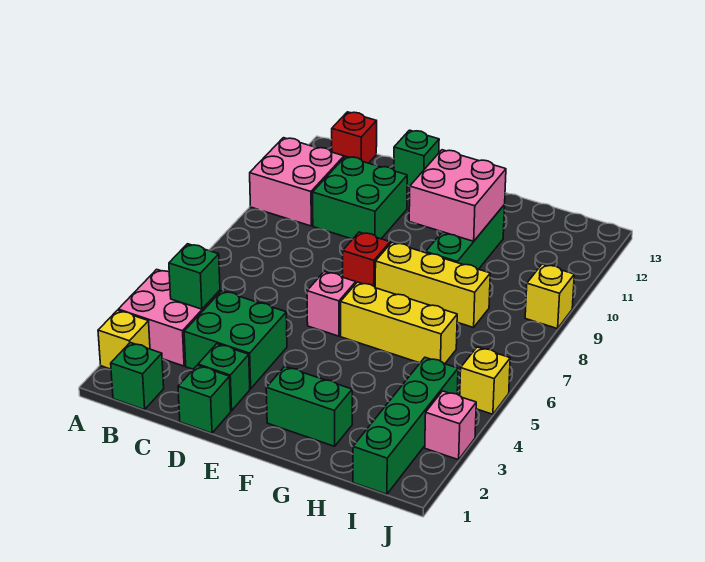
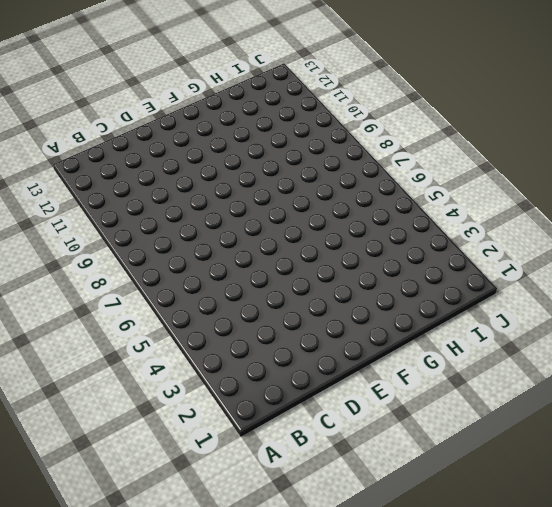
none -> yellow 1x1 brick [98,310,150,369]
none -> pink 2x2 brick [118,269,220,366]
none -> pink 2x2 brick [250,138,344,226]

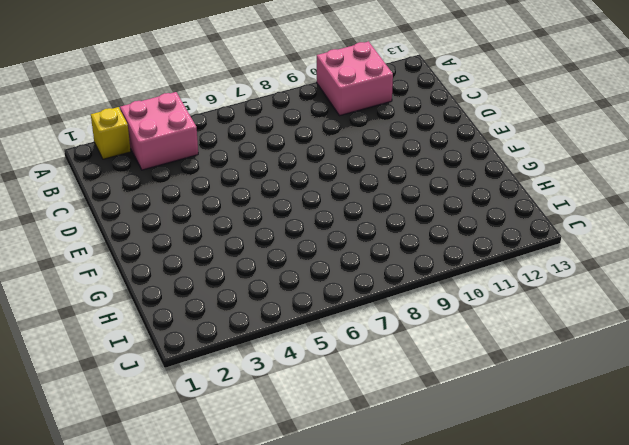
none -> green 1x1 brick [111,343,164,410]
none -> red 1x1 brick [332,112,377,163]
none -> green 2x2 brick [184,291,287,389]

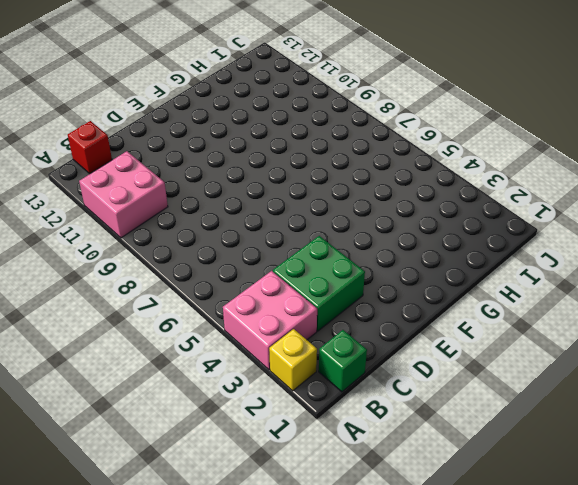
none -> green 2x2 brick [313,156,407,239]
none -> green 1x1 brick [178,365,231,433]
none -> green 1x1 brick [198,344,250,411]

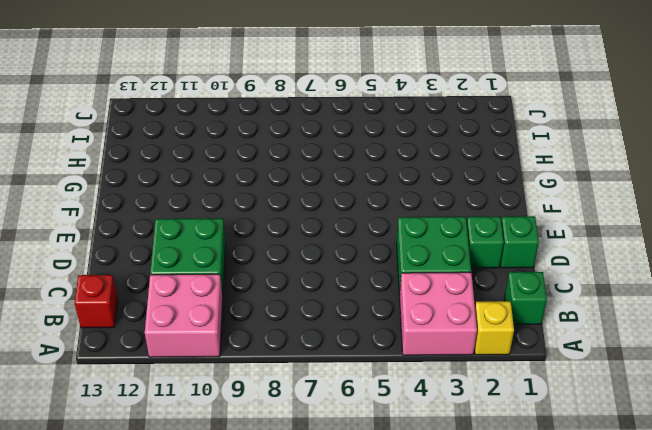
none -> green 1x1 brick [394,130,439,186]
none -> pink 1x1 brick [307,272,356,336]
none -> red 1x1 brick [343,232,390,287]

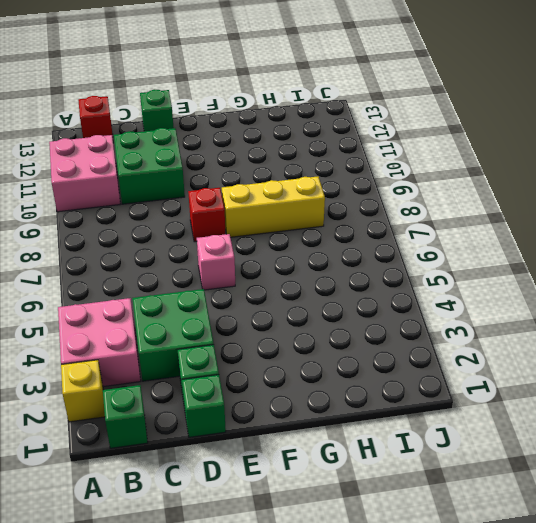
none -> green 1x2 brick [266,367,352,446]
none -> yellow 1x3 brick [341,282,457,364]
none -> green 1x3 brick [426,205,505,269]

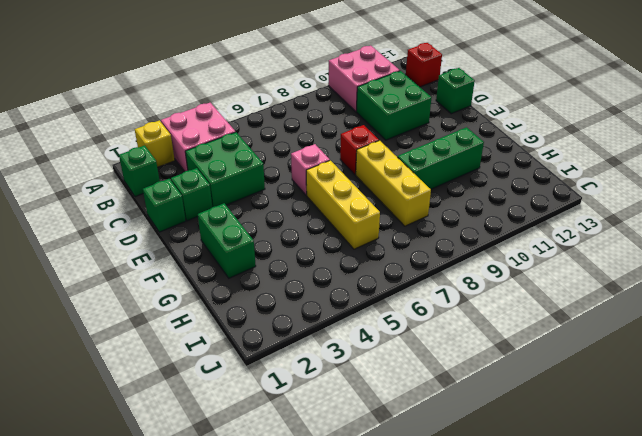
none -> green 1x4 brick [353,357,458,494]
none -> pink 1x1 brick [425,391,476,460]
none -> yellow 1x1 brick [460,347,510,414]

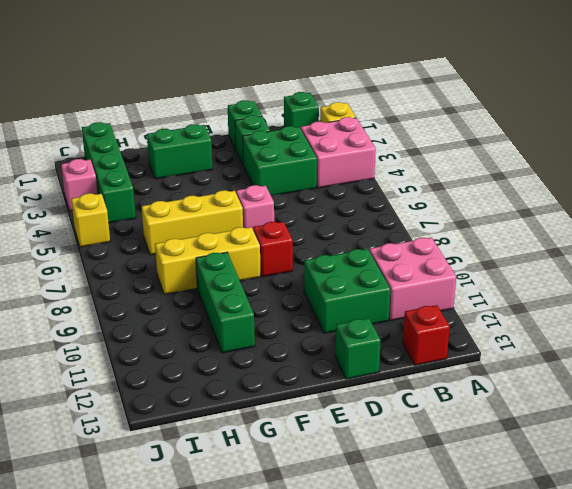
none -> yellow 1x1 brick [525,264,574,329]
none -> green 1x1 brick [169,244,220,309]
none -> pink 2x2 brick [409,150,506,241]

